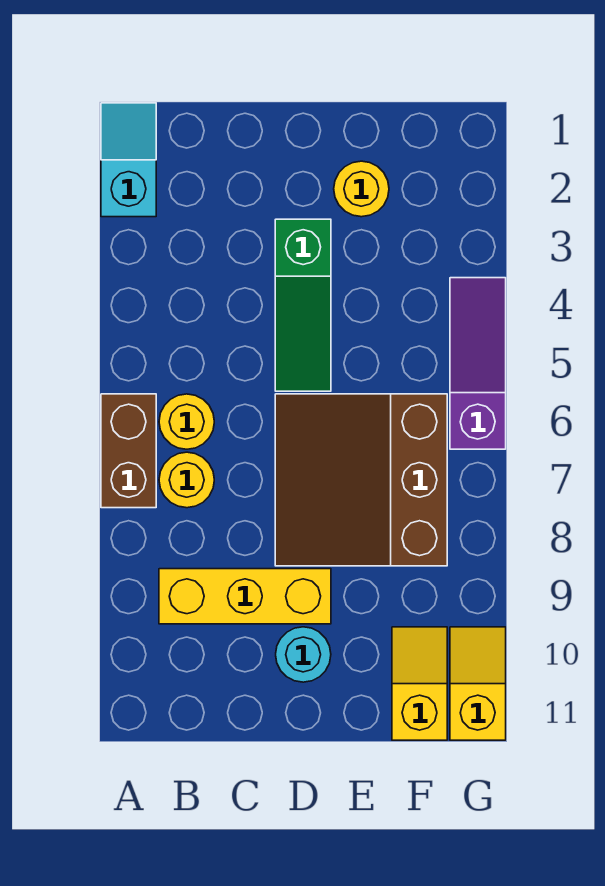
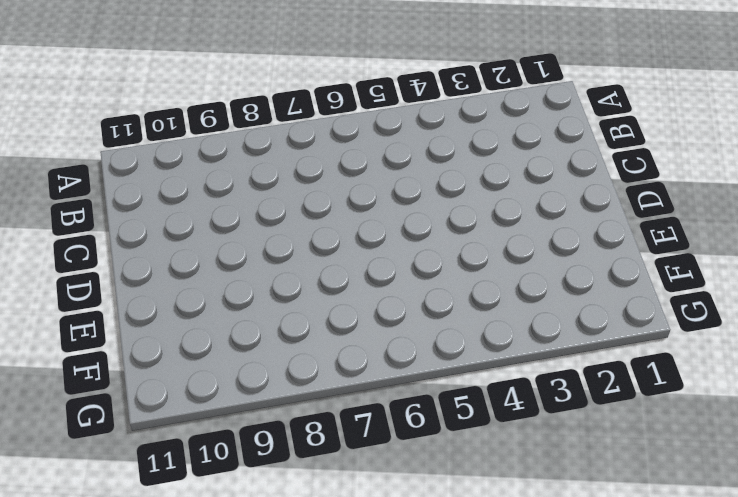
none -> cyan 1x2 slope [101,103,156,217]
none -> brown 1x2 brick [101,394,156,508]
none -> yellow 1x1 round brick [159,394,214,449]

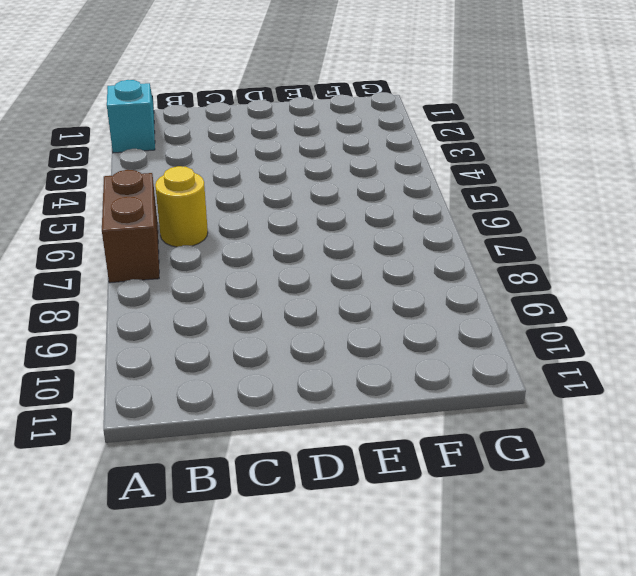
none -> yellow 1x1 round brick [159,452,214,508]
none -> yellow 1x3 brick [159,569,331,624]
none -> green 1x3 slope [275,219,331,391]

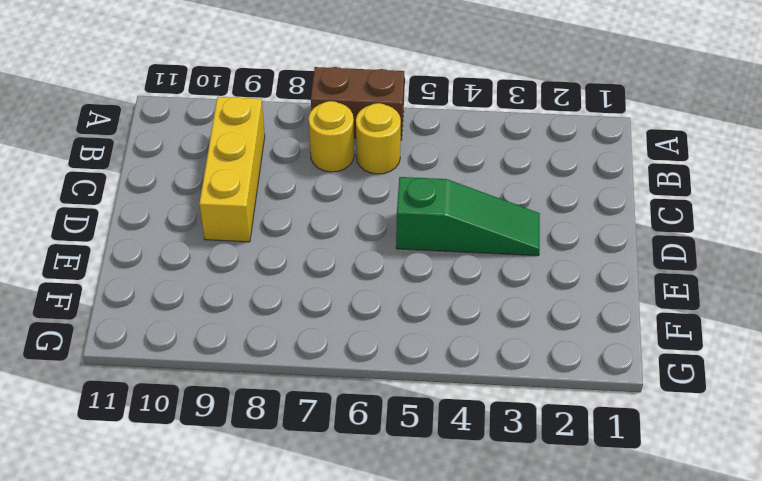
green 1x3 slope [396,177,540,256] -> green 1x3 slope turned to [275,219,331,391]
none -> cyan 1x2 slope [101,103,156,217]
none -> brown 3x3 slope [275,394,447,566]
none -> cyan 1x1 round brick [276,627,331,682]

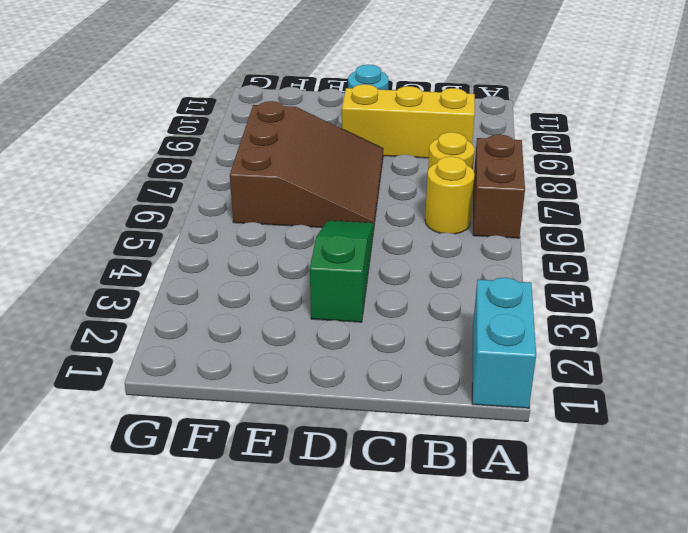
cyan 1x2 brick [472,278,536,408] -> cyan 1x2 slope [101,103,156,217]
none -> yellow 1x1 round brick [334,161,389,217]
none -> yellow 1x2 slope [392,627,447,740]
none -> purple 1x3 slope [450,278,506,449]

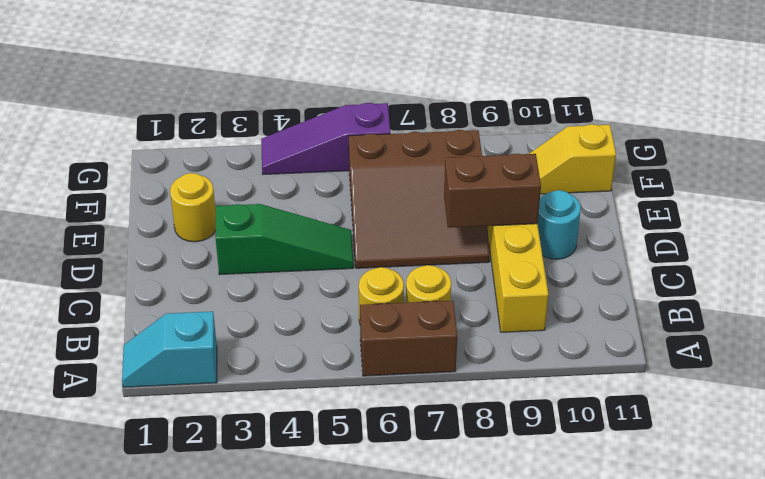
brown 1x2 brick [444,154,541,228] -> none
none -> yellow 1x2 slope [450,627,506,740]

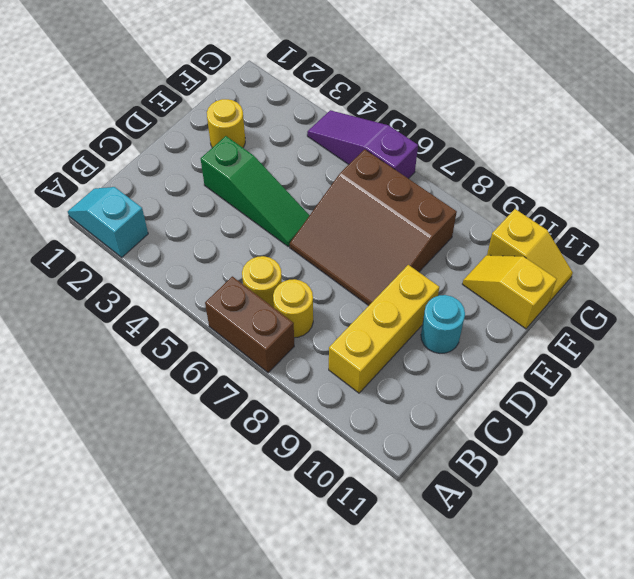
yellow 1x2 slope [487,209,573,302] -> yellow 1x2 slope turned to [450,627,506,740]

